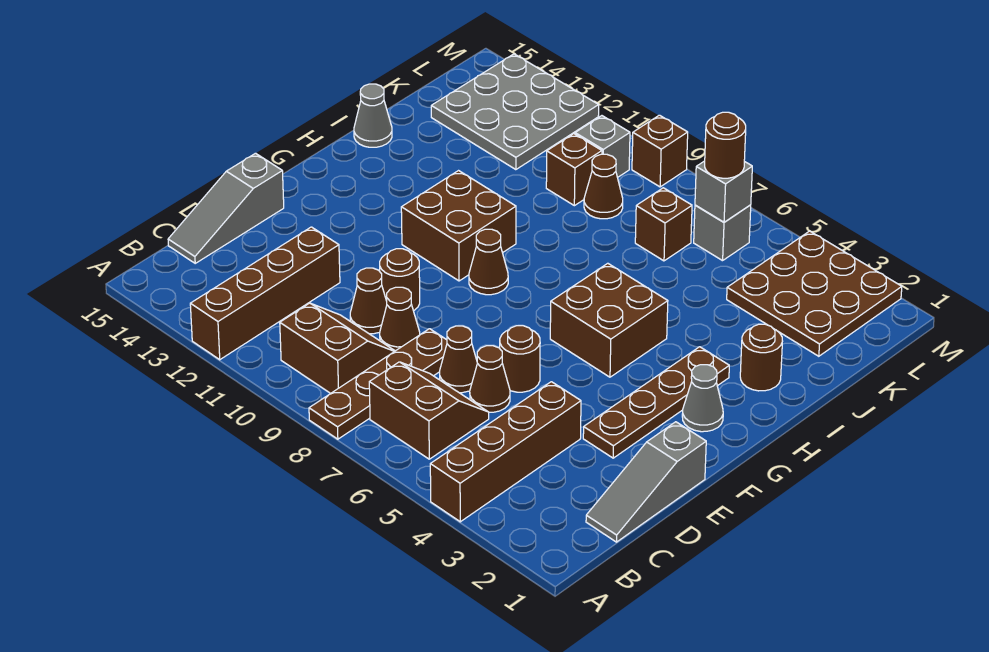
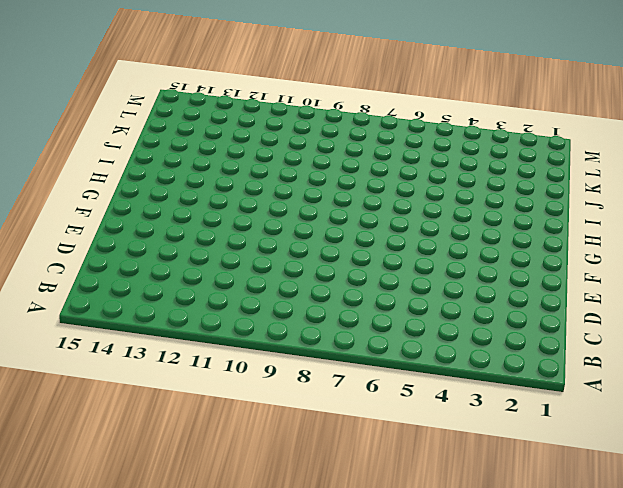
none -> brown 1x4 brick [430,382,581,522]
none -> brown 1x4 plate [309,329,447,439]
none -> brown 1x4 brick [190,227,340,360]
none -> brown 2x2 slope [369,362,489,459]

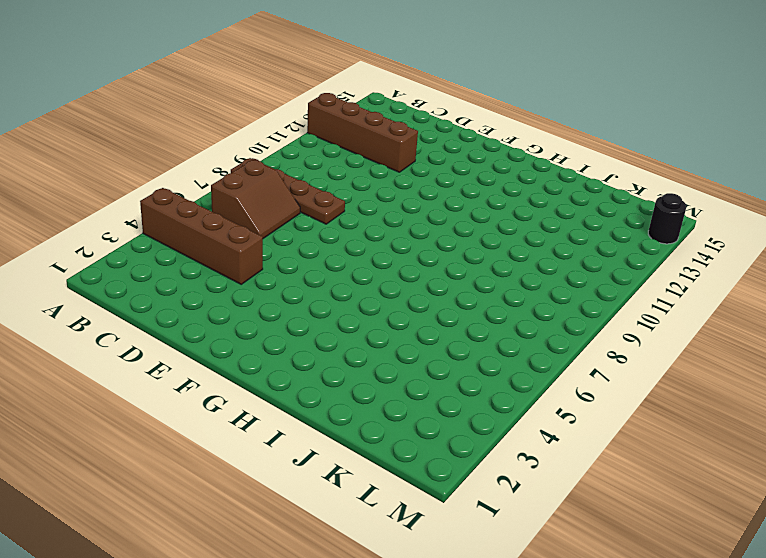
black 1x1 round brick [648,193,686,244] -> grey 3x3 plate [431,54,599,170]
none -> brown 2x2 slope [280,303,395,393]
none -> grey 1x3 slope [586,422,706,542]
none -> grey 1x3 slope [168,153,284,263]
none -> brown 1x1 cone [470,346,510,412]

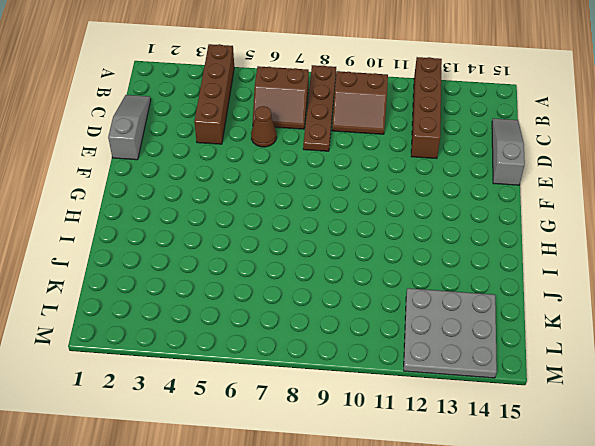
none -> brown 1x1 cone [440,326,477,393]
none -> brown 1x1 cone [380,287,420,351]
none -> brown 1x1 cone [350,268,387,334]
none -> brown 1x4 plate [583,347,729,458]

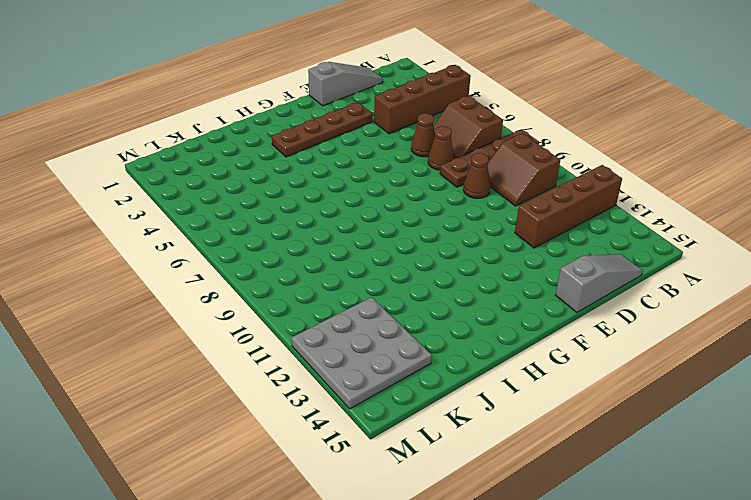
none -> brown 1x1 cone [350,268,387,334]
none -> brown 1x1 round brick [500,326,540,392]
none -> brown 1x1 round brick [380,249,420,311]
none -> grey 1x1 cone [682,365,723,432]

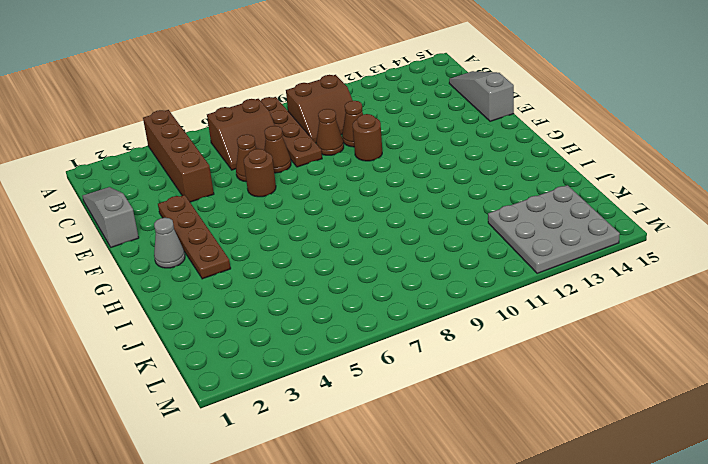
none -> brown 1x4 brick [190,227,340,360]
none -> brown 2x2 brick [550,263,668,377]
none -> brown 1x1 cone [469,229,508,295]
none -> brown 2x2 brick [401,171,516,281]

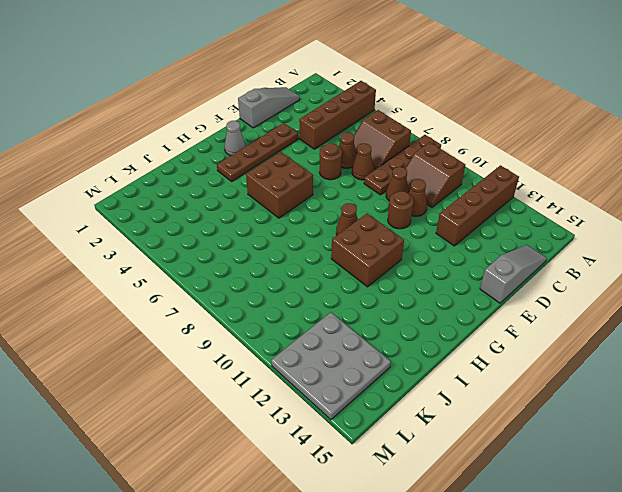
none -> brown 1x1 round brick [740,324,782,391]
none -> grey 1x1 cone [354,84,392,147]
none -> brown 3x3 plate [727,231,902,356]
none -> brown 1x1 brick [635,188,692,261]

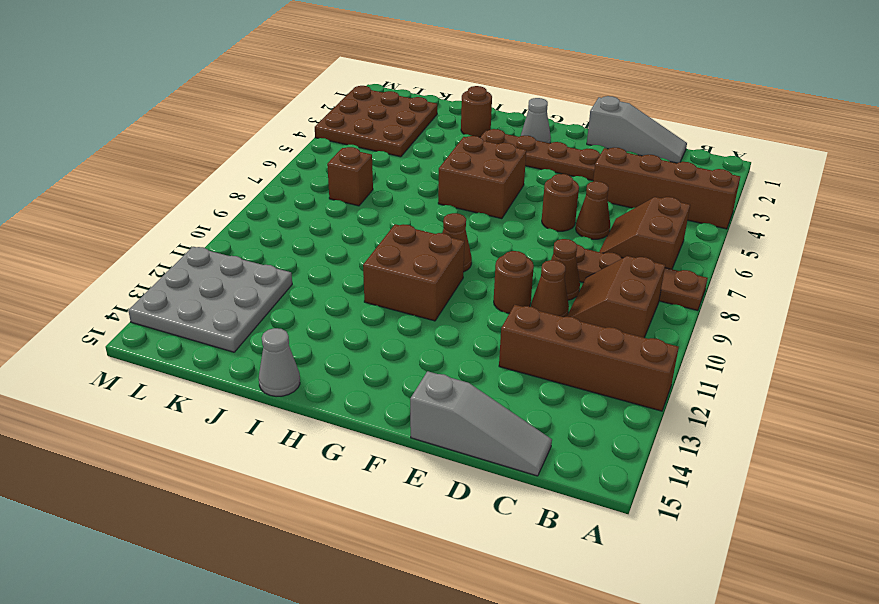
none -> brown 1x1 cone [440,326,477,393]
none -> brown 1x1 cone [584,154,623,219]
none -> brown 1x1 brick [546,134,602,206]
none -> grey 1x1 brick [694,205,751,261]

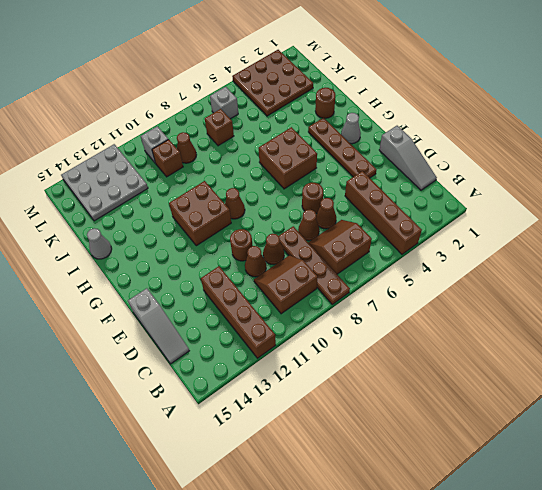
none -> brown 1x1 brick [632,115,688,187]
none -> grey 1x1 brick [695,161,752,222]
none -> brown 1x1 round brick [705,112,746,178]

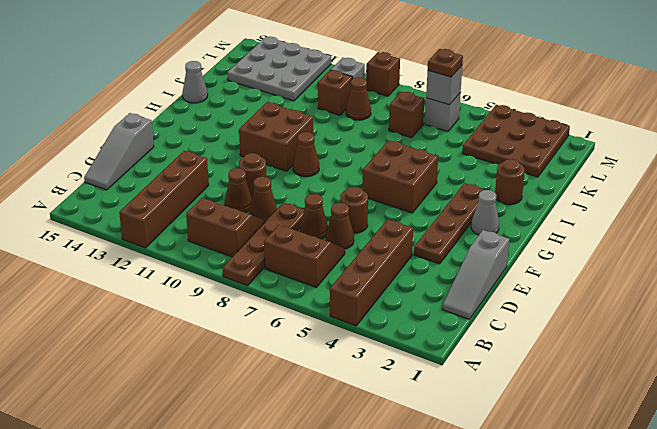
brown 1x1 plate [428,49,463,77] -> brown 1x1 round brick [705,112,746,178]

